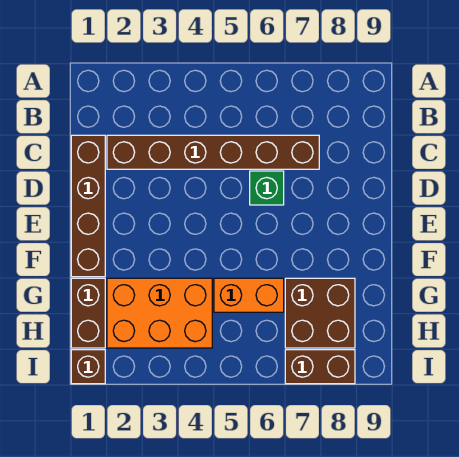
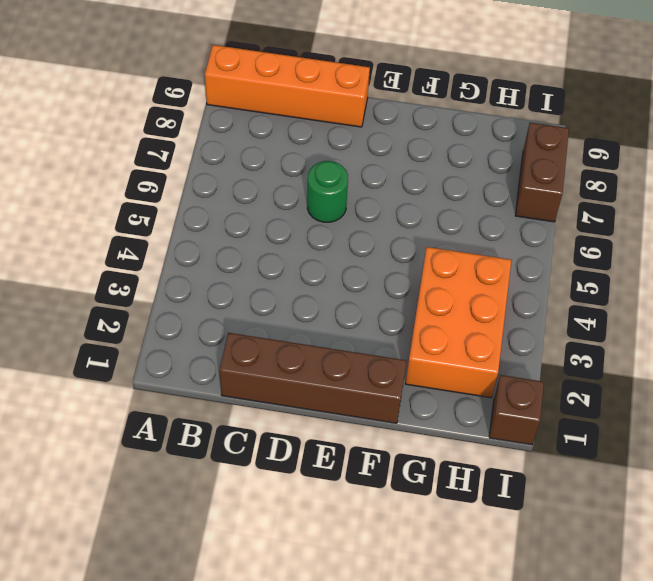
orange 1x4 brick [205,45,370,127] -> none
green 1x1 round brick [307,161,348,222] -> green 1x1 brick [250,171,284,205]
none -> brown 1x6 brick [107,135,319,169]
none -> brown 1x2 brick [71,278,105,348]

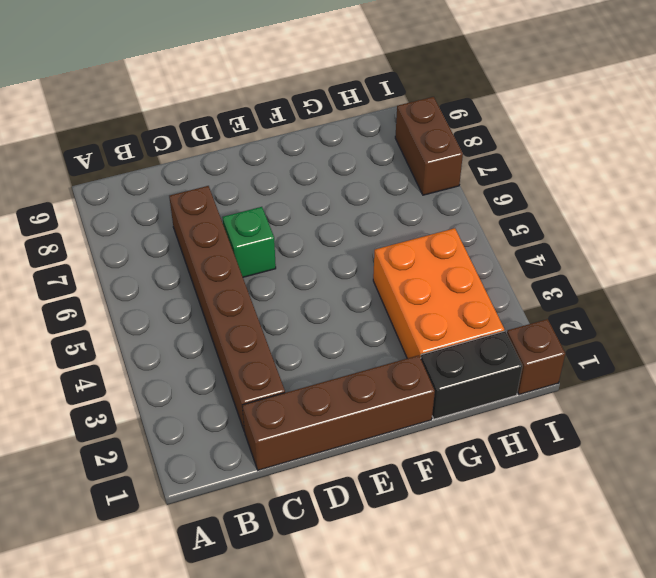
black 1x2 brick [421,331,522,419] -> brown 1x2 brick [71,278,105,348]
none -> orange 1x2 brick [214,278,284,312]
none -> brown 2x2 brick [285,278,355,348]

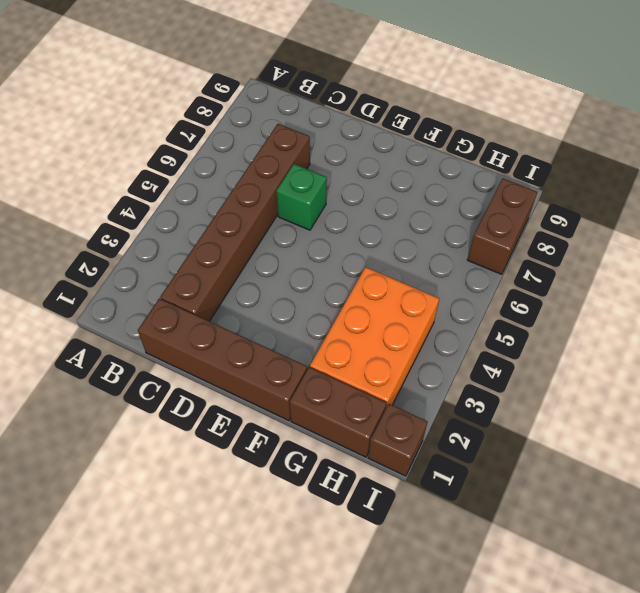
none -> orange 1x2 brick [214,278,284,312]
none -> brown 2x2 brick [285,278,355,348]

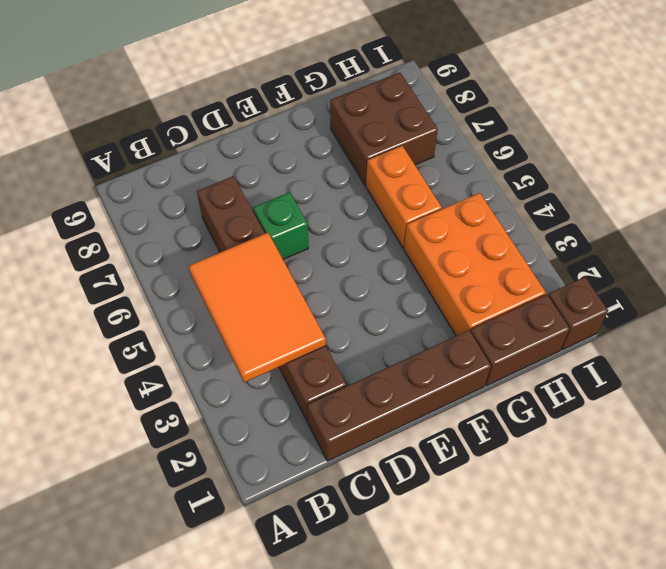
orange 2x3 tile [189,233,326,382] -> none
none -> brown 1x2 brick [285,350,355,384]

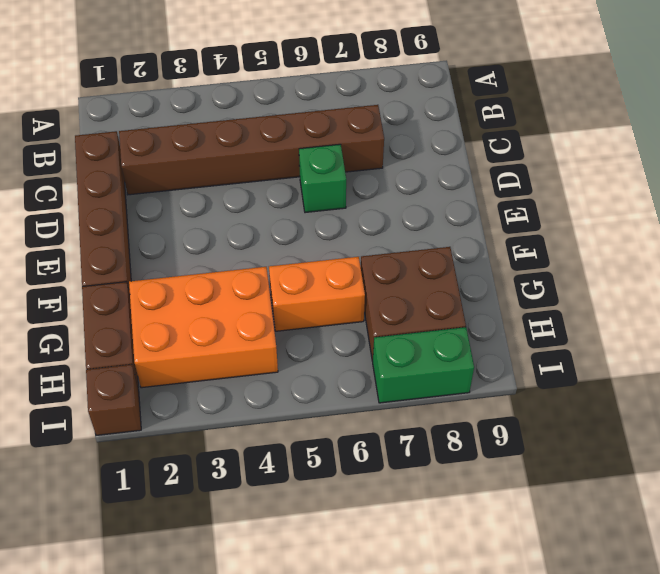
green 1x2 brick [373,327,474,403] -> brown 1x2 brick [285,350,355,384]

